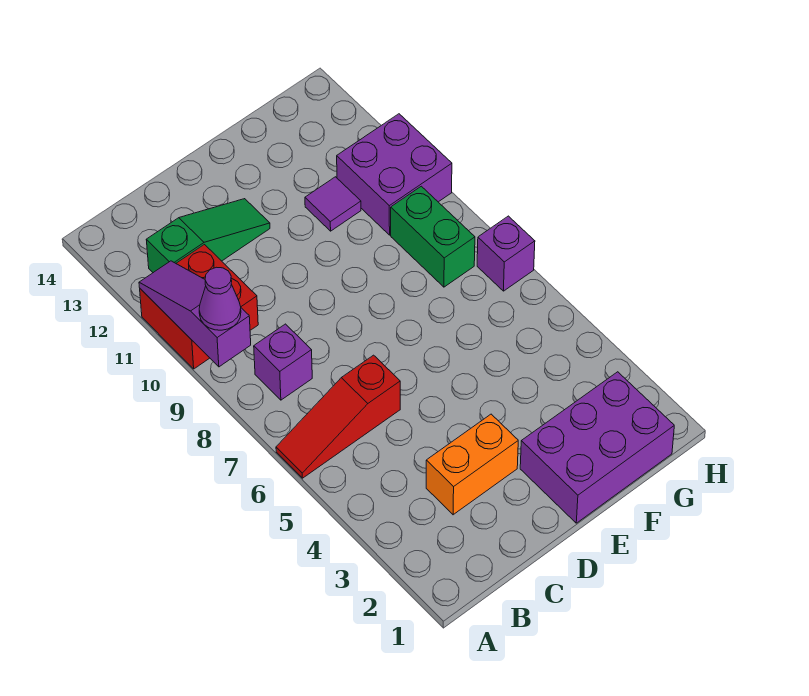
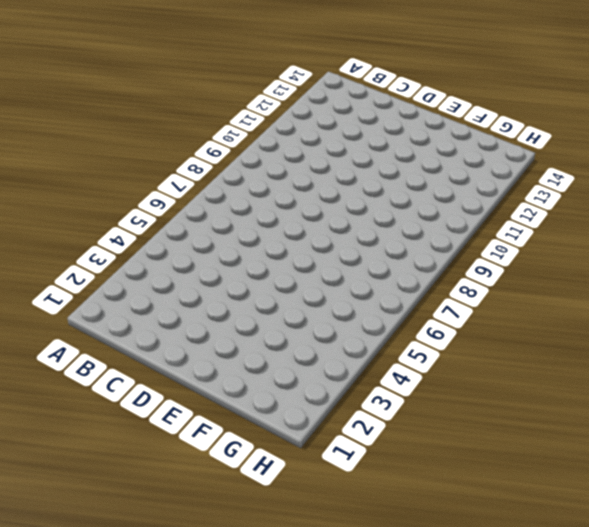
none -> red 1x3 slope [276,355,400,478]
none -> red 2x2 brick [140,245,258,369]
none -> purple 1x1 brick [254,324,312,400]

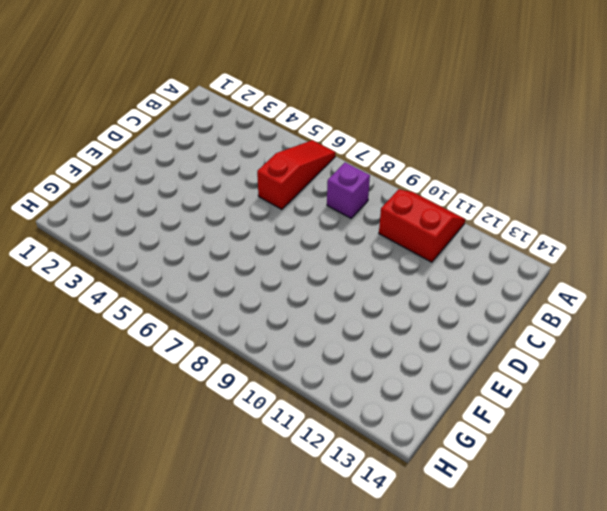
red 2x2 slope [379,189,465,262] -> red 2x2 brick [140,245,258,369]
none -> green 1x3 slope [146,199,270,273]
none -> orange 1x2 brick [426,414,518,515]
none -> purple 2x3 brick [520,372,674,523]

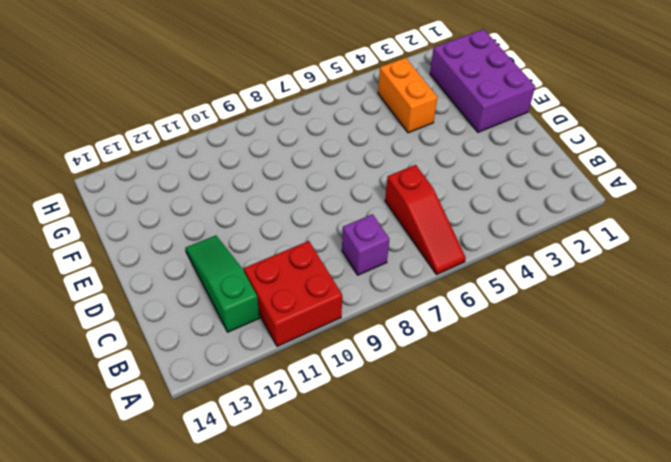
orange 1x2 brick [378,58,437,133] -> orange 1x2 brick moved to [426,414,518,515]
none -> purple 1x1 tile [305,177,361,231]
none -> green 1x2 brick [391,186,475,287]
none -> purple 2x2 brick [337,114,452,235]

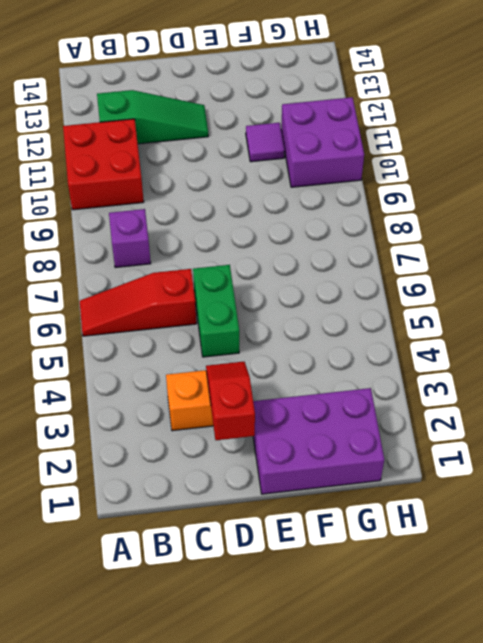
red 1x2 slope [206,362,255,440] -> none
green 1x2 brick [193,265,239,357] -> green 1x2 brick moved to [391,186,475,287]
none -> purple 1x1 brick [477,216,535,291]
none -> purple 1x3 slope [139,261,251,367]
none -> purple 1x1 cone [199,267,241,330]

